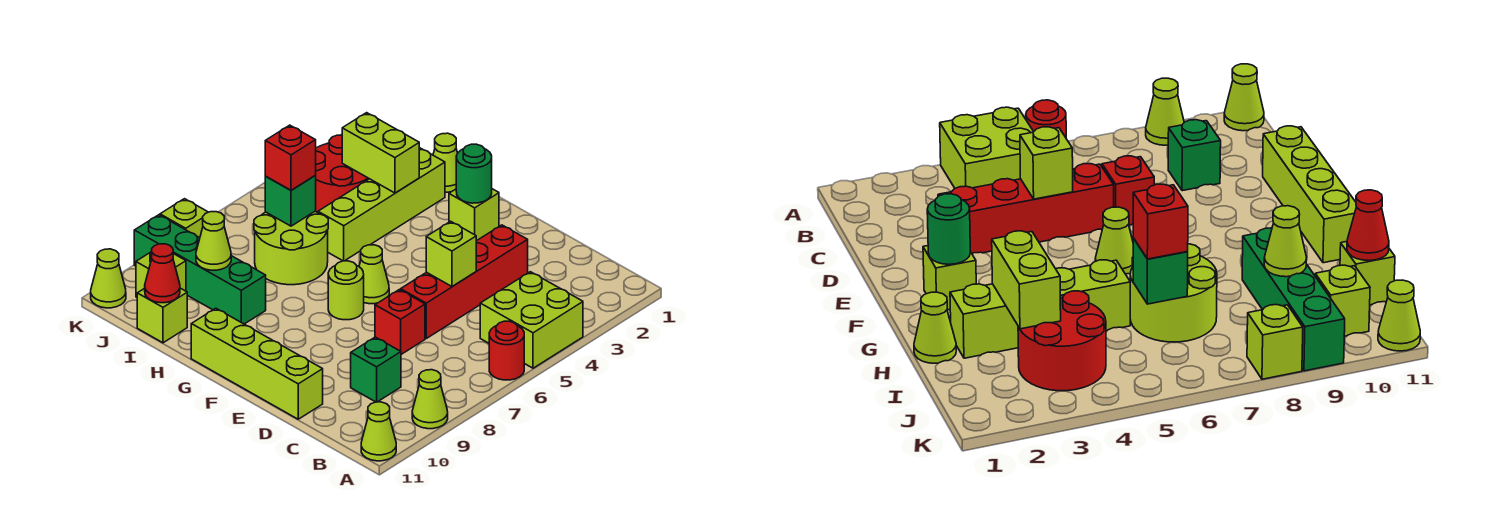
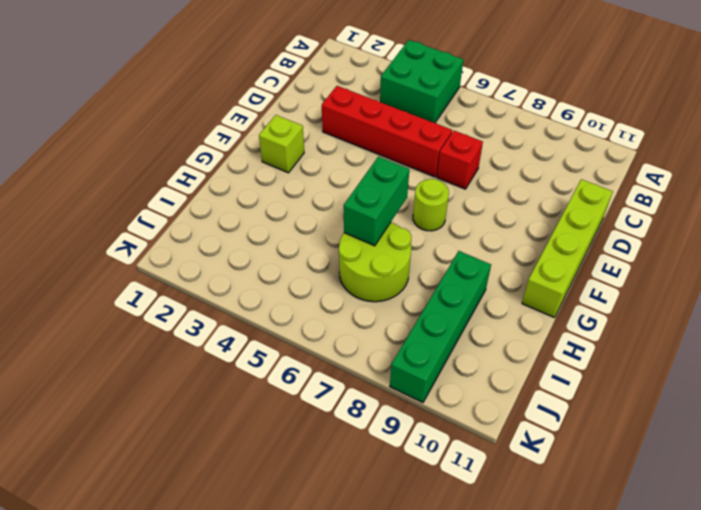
green 2x2 brick [380,40,463,123] -> lime 2x2 brick [480,272,583,368]
green 1x2 brick [344,157,409,246] -> none
none -> red 1x1 round brick [489,321,524,380]
none -> lime 1x1 cone [412,370,448,429]
none -> lime 1x1 cone [361,402,396,461]

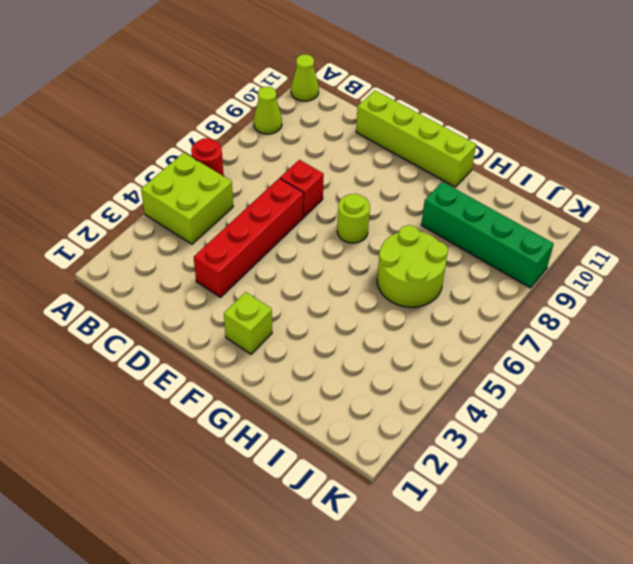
none -> green 1x1 brick [351,337,401,402]
none -> lime 1x1 cone [359,245,389,304]
none -> lime 1x1 cone [433,133,458,192]

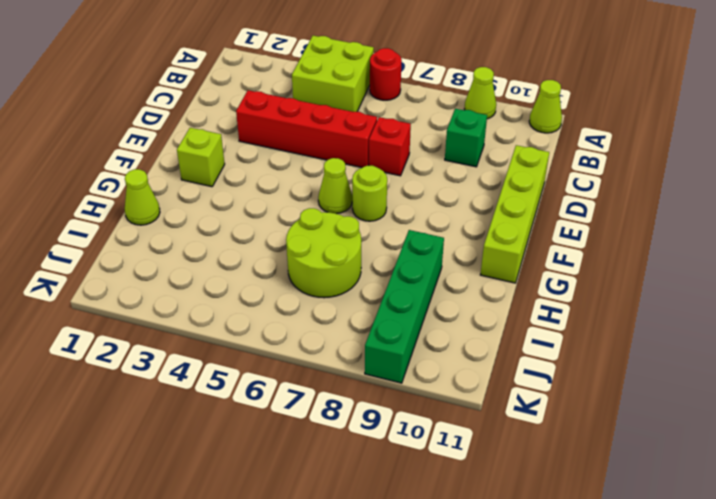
none -> lime 1x4 brick [318,148,445,261]
none -> red 2x2 round brick [315,135,369,213]
none -> lime 1x1 brick [137,288,187,343]

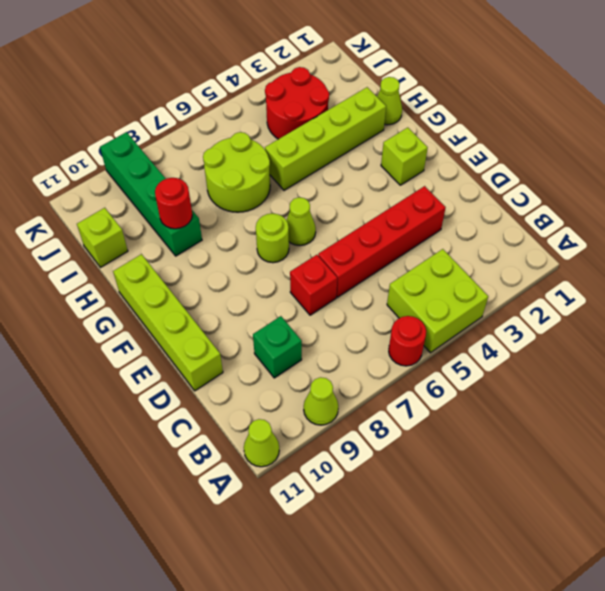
red 1x1 round brick [155,178,192,229] -> none
none -> lime 1x1 brick [136,252,186,297]
none -> lime 1x1 brick [160,199,208,238]
none -> lime 1x1 cone [91,249,126,308]

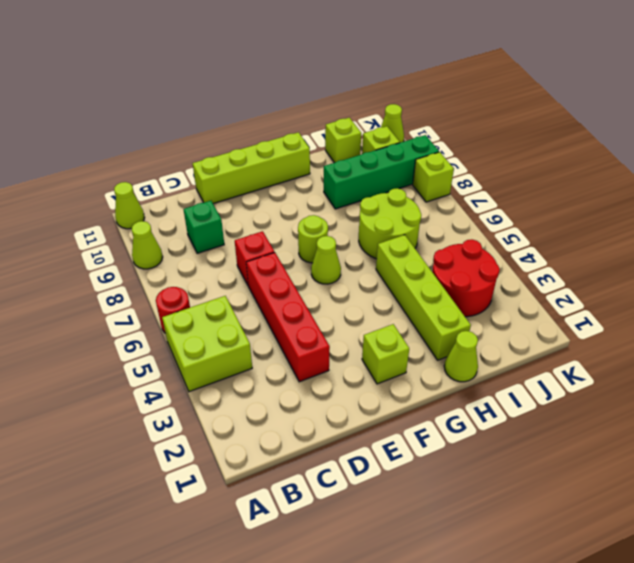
none -> lime 1x1 brick [426,221,476,287]
none -> green 1x1 round brick [456,144,492,203]
none -> lime 1x2 brick [342,113,419,193]

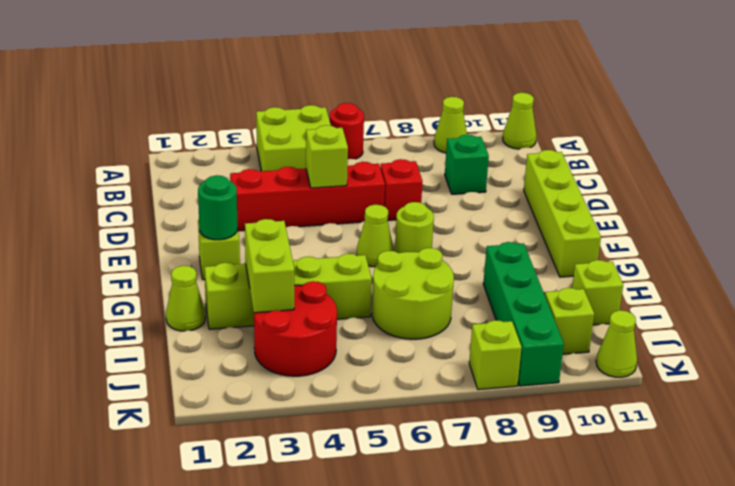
none -> green 1x1 brick [265,176,316,226]
none -> lime 1x1 cone [196,212,231,270]
none -> red 1x1 cone [145,244,180,303]

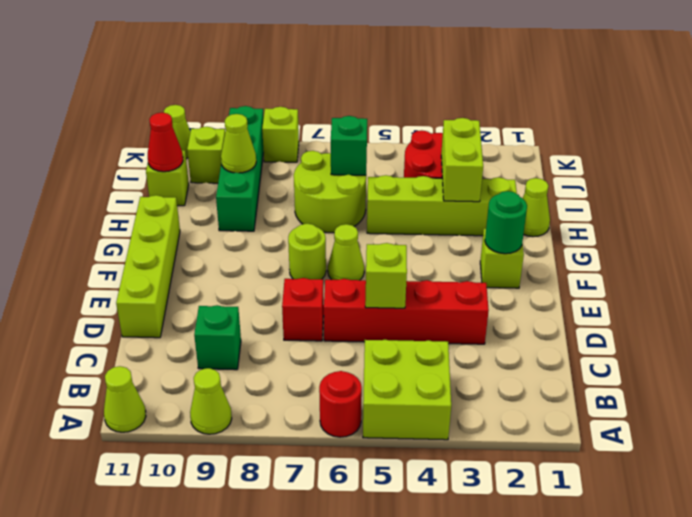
none -> red 1x1 brick [265,125,316,190]

